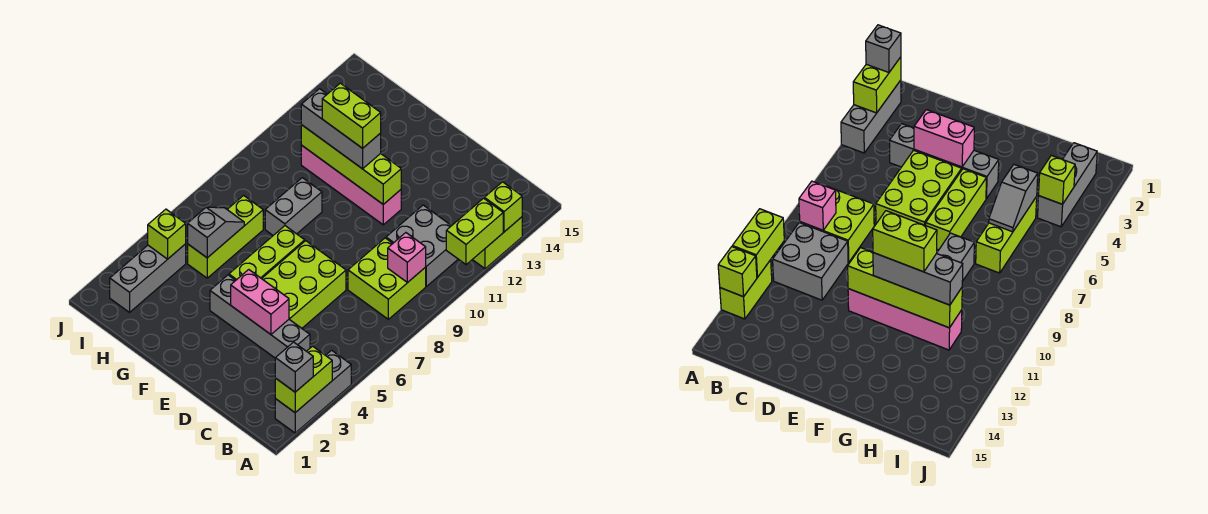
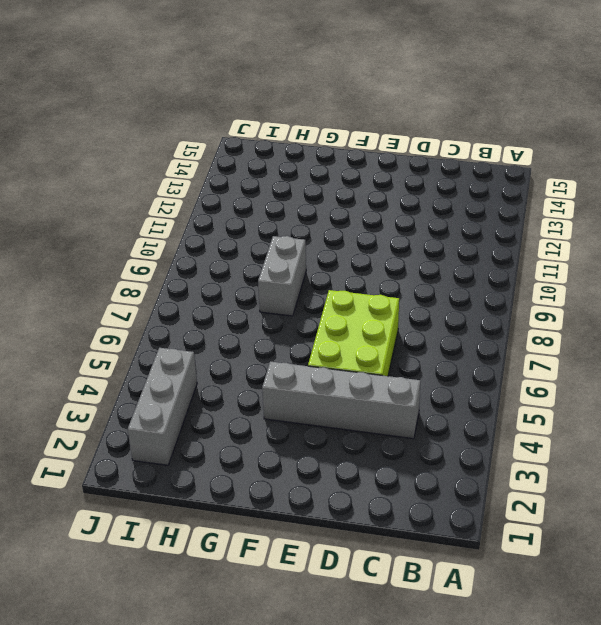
none -> grey 1x3 brick [275,350,351,433]
none -> lime 1x2 brick [472,217,522,269]
none -> lime 2x2 brick [348,238,426,319]

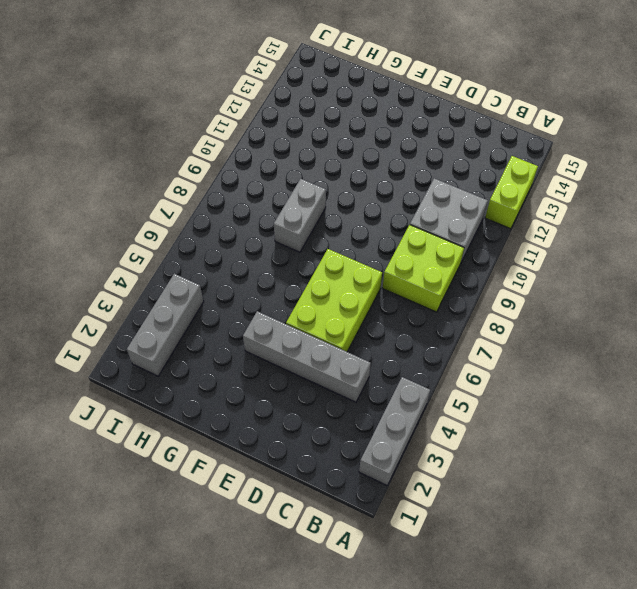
none -> pink 1x4 brick [301,145,401,225]
none -> lime 1x3 brick [229,226,305,280]
none -> lime 1x3 brick [188,195,263,278]

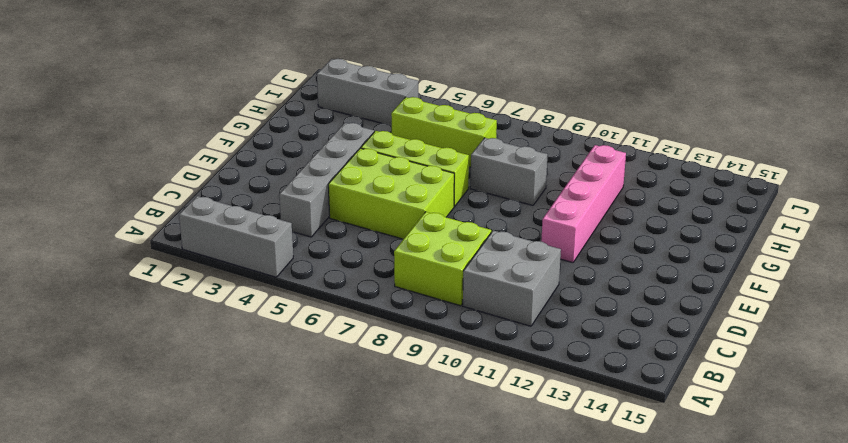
none -> lime 1x2 brick [472,217,522,269]
none -> lime 1x2 brick [275,346,332,413]
none -> lime 1x2 brick [446,198,503,265]

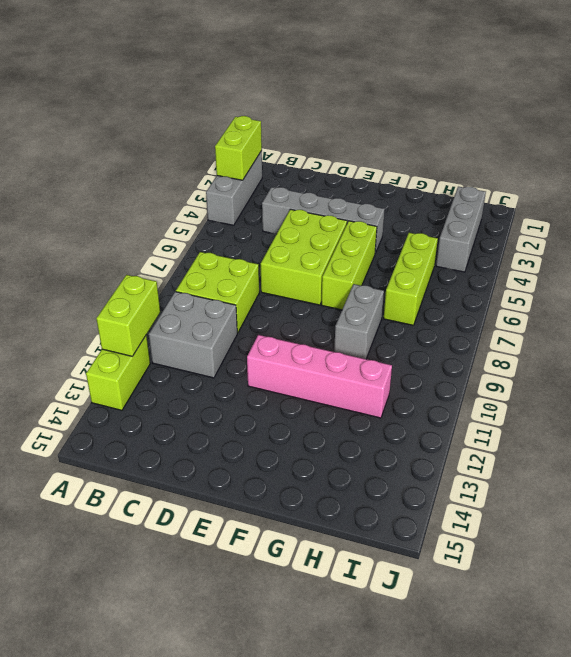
none -> lime 1x1 brick [484,182,522,232]
none -> pink 1x1 brick [388,233,426,282]
none -> pink 1x2 brick [231,270,289,334]

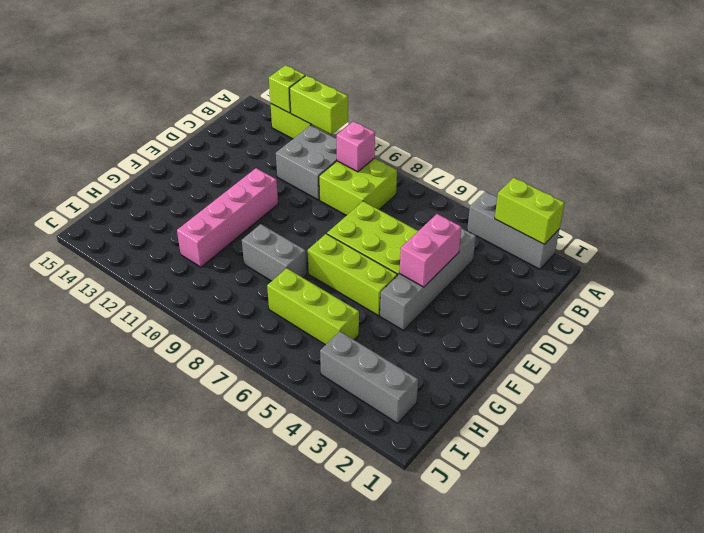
none -> lime 1x4 brick [301,125,401,204]
none -> grey 1x2 slope [188,207,244,258]
none -> lime 1x1 brick [148,209,186,259]

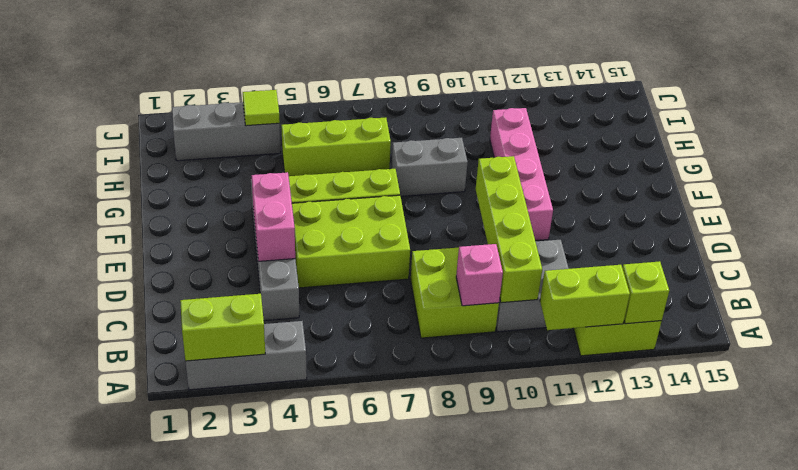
lime 1x4 brick [476,156,542,303] -> lime 1x4 brick moved to [301,125,401,204]
lime 1x1 tile [243,90,280,126] -> lime 1x1 brick [148,209,186,259]
none -> grey 1x2 slope [188,207,244,258]
none -> grey 1x1 brick [275,342,313,392]
none -> grey 1x3 brick [301,89,381,169]

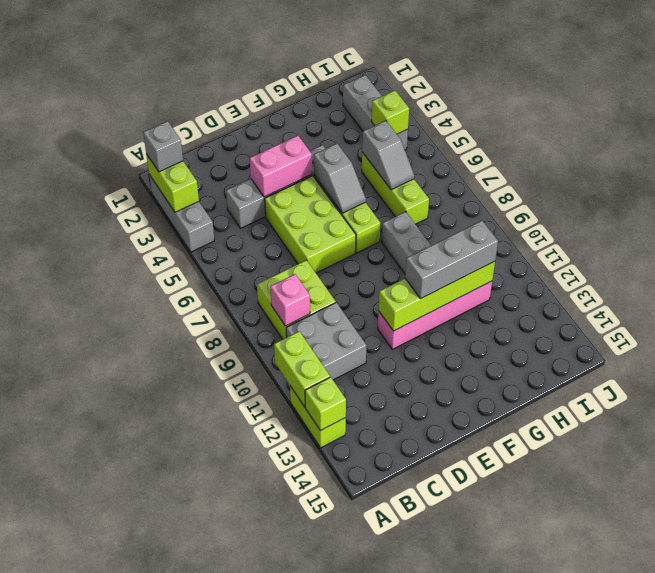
grey 1x2 slope [314,144,366,213] -> none
none -> lime 1x2 brick [322,83,381,148]

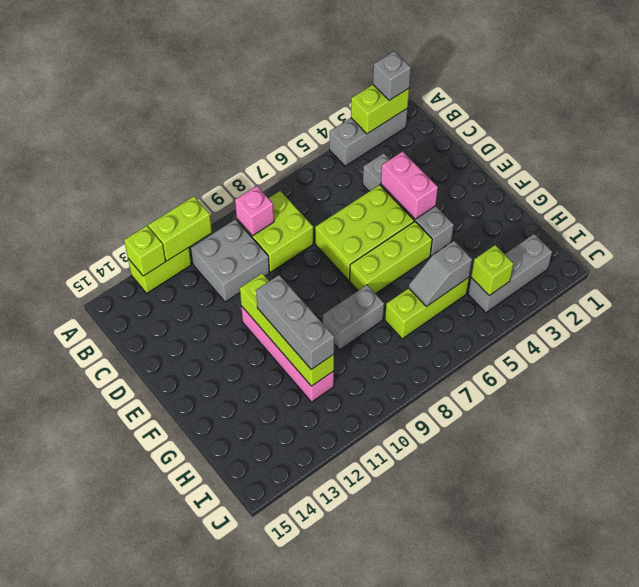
none -> lime 1x2 brick [322,83,381,148]

